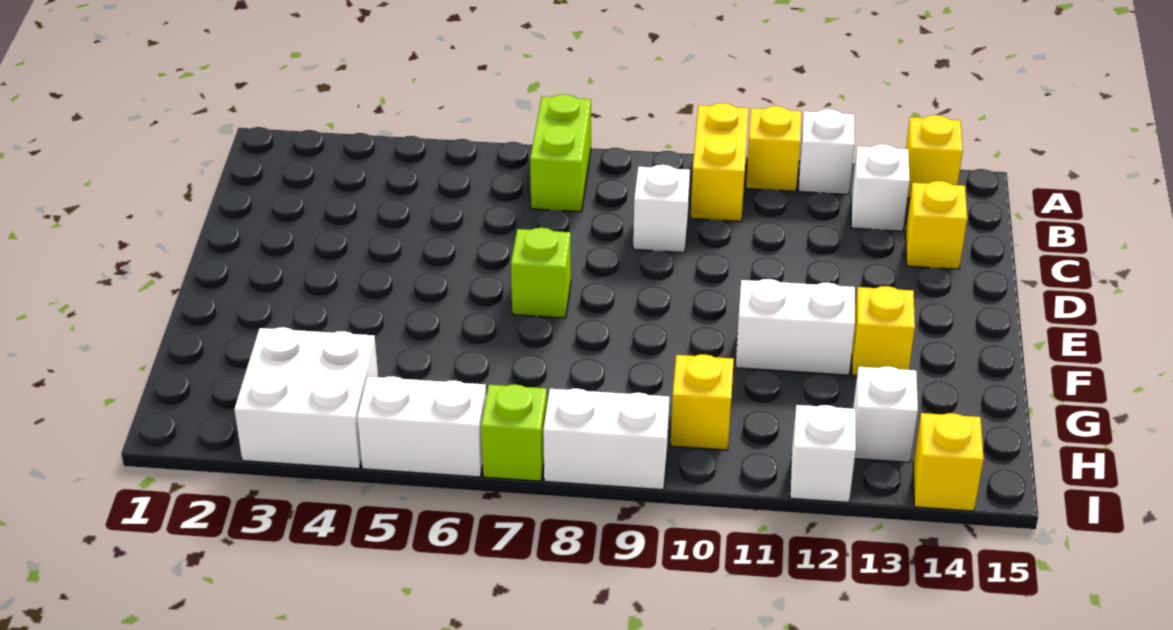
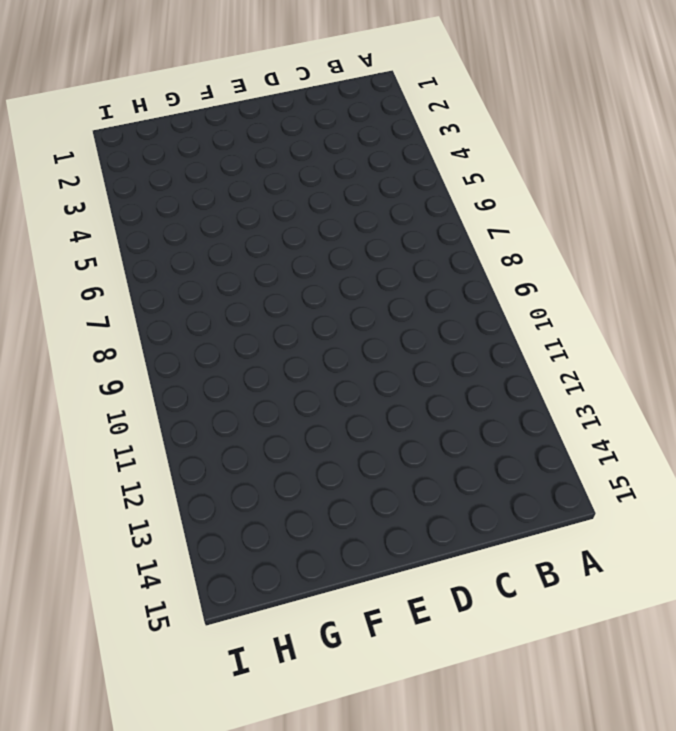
none -> lime 1x2 brick [530,94,591,212]
none -> yellow 1x2 brick [691,103,748,221]
none -> yellow 1x1 brick [746,106,801,191]

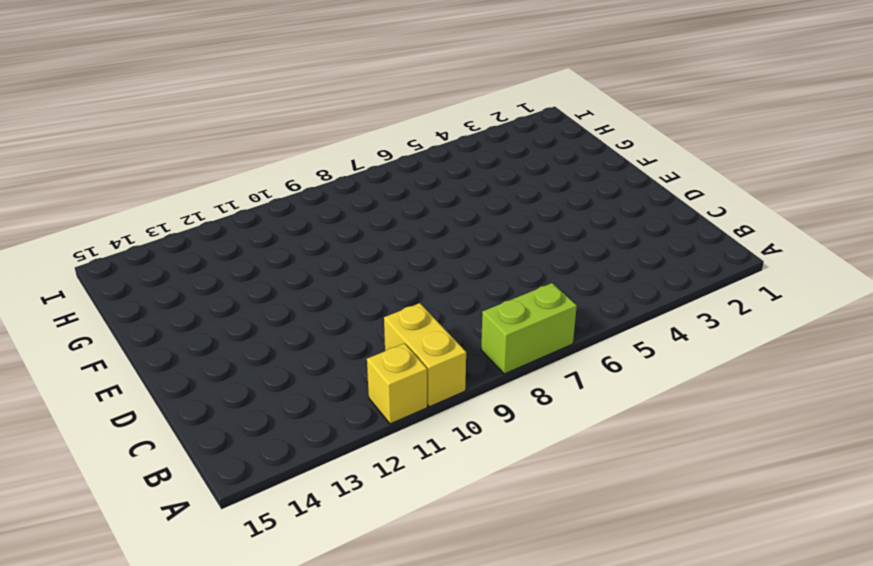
lime 1x2 brick [481,283,577,374] -> lime 1x2 brick turned to [530,94,591,212]
none -> white 1x1 brick [799,109,854,194]
none -> yellow 1x1 brick [906,115,963,198]
none -> white 1x1 brick [851,144,910,231]

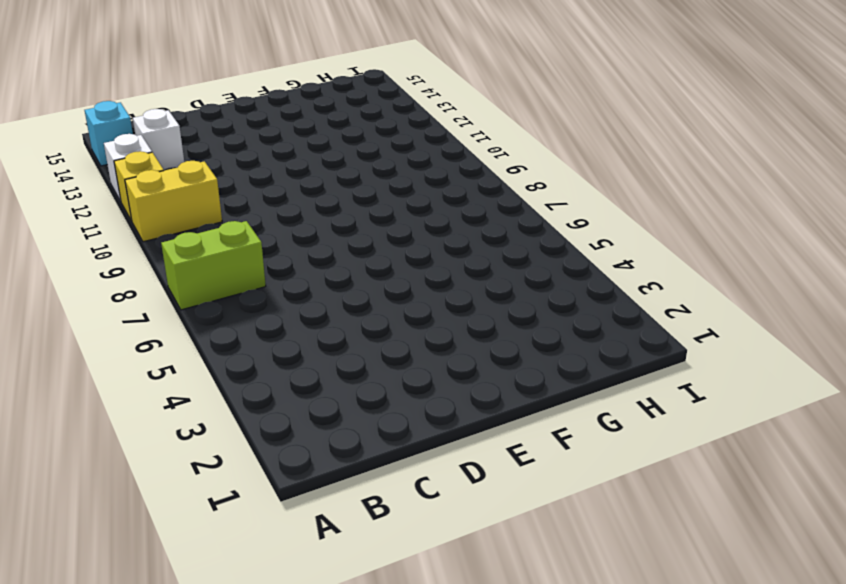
cyan 1x1 brick [85,101,133,166] -> yellow 1x1 brick [906,115,963,198]
none -> white 1x1 brick [633,165,690,252]
none -> yellow 1x1 brick [906,181,967,269]
none -> lime 1x1 brick [511,228,571,318]

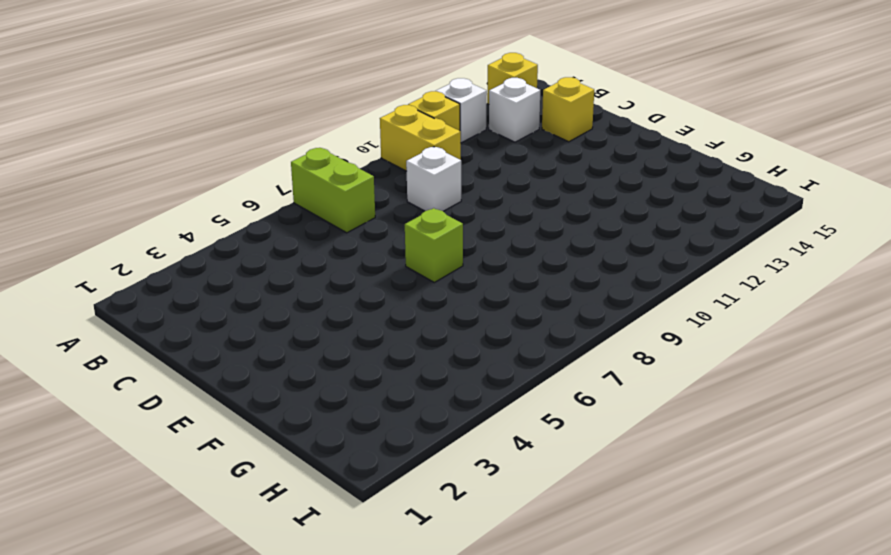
none -> white 1x2 brick [736,279,855,375]
none -> yellow 1x1 brick [852,286,915,376]
none -> white 2x2 brick [234,327,378,469]

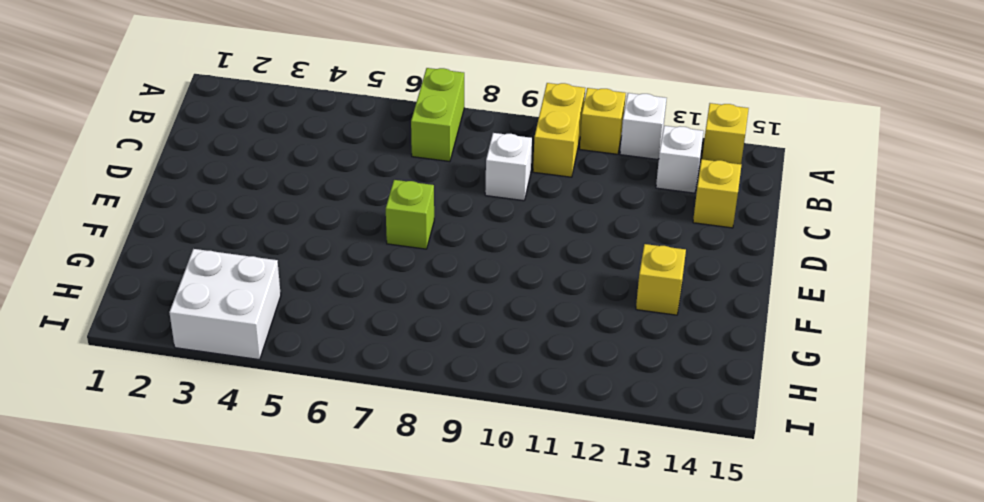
none -> white 1x2 brick [736,279,855,375]
none -> yellow 1x1 brick [671,354,734,450]
none -> white 1x1 brick [853,366,918,462]

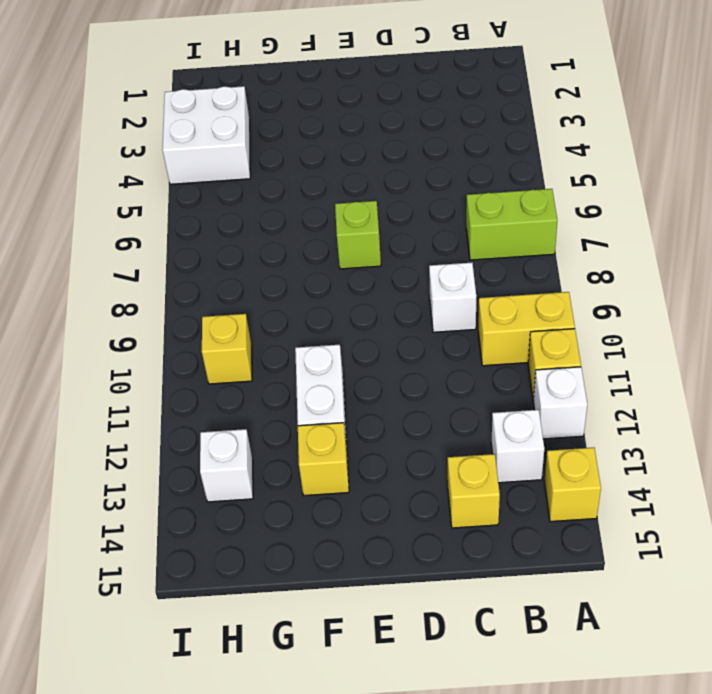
none -> white 1x2 brick [357,376,486,477]
none -> lime 1x1 brick [481,384,547,481]
none -> white 1x2 brick [543,389,669,490]

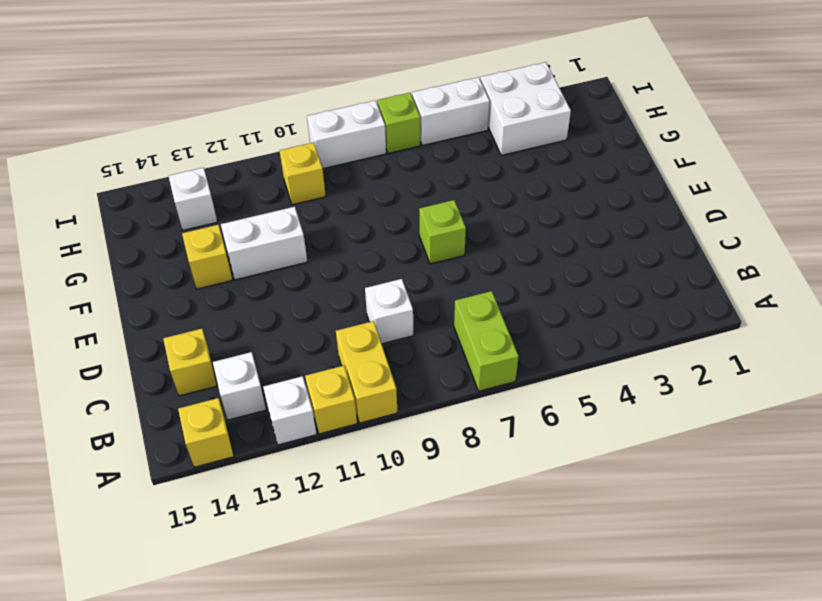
none -> white 1x1 brick [790,405,856,502]
none -> yellow 1x1 brick [913,413,984,511]

